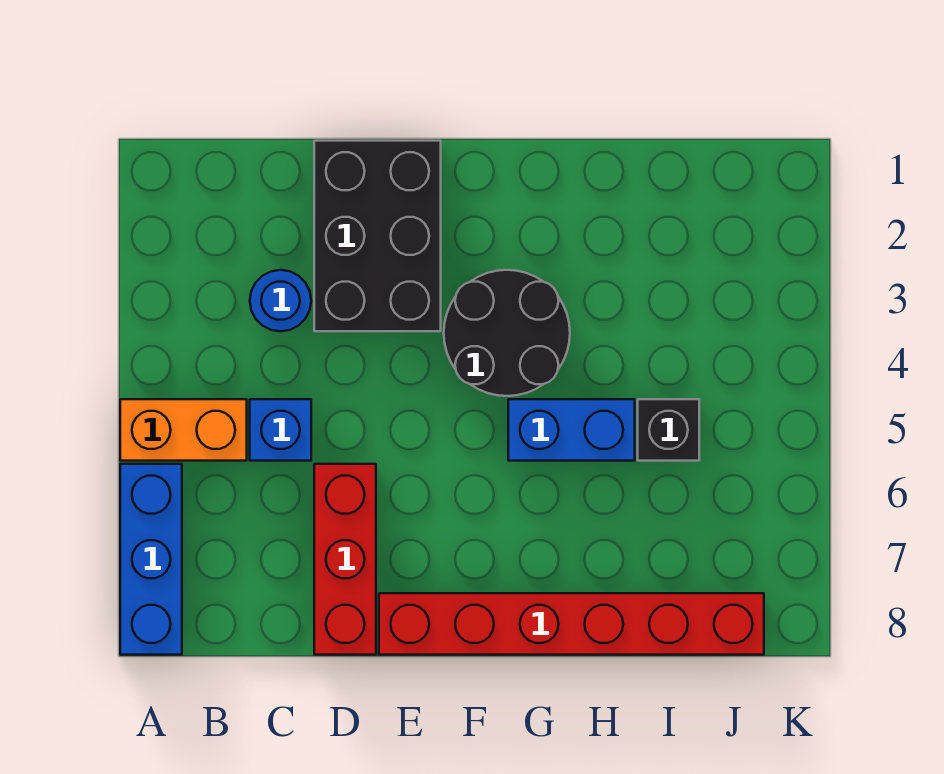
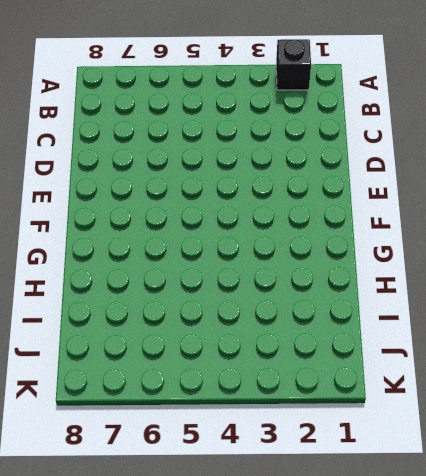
black 1x1 brick [276,39,311,90] -> black 1x1 brick moved to [638,399,699,461]
none -> orange 1x2 brick [120,399,247,461]
none -> blue 1x3 brick [120,464,182,655]

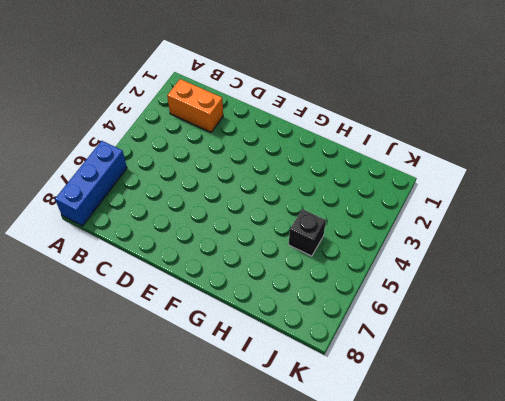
orange 1x2 brick [167,79,223,132] -> orange 1x2 brick moved to [120,399,247,461]
none -> blue 1x1 round brick [250,270,311,331]
none -> blue 1x1 brick [250,399,311,461]

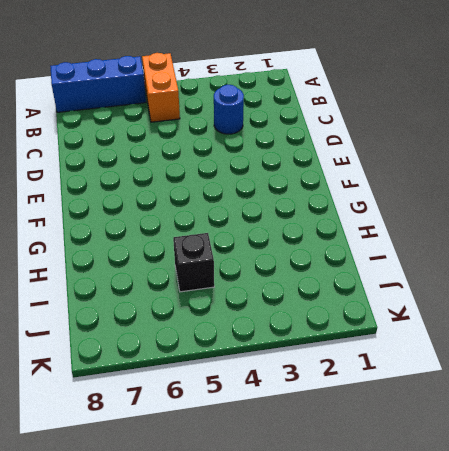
none -> blue 1x1 brick [250,399,311,461]
none -> black 2x3 brick [314,141,441,331]

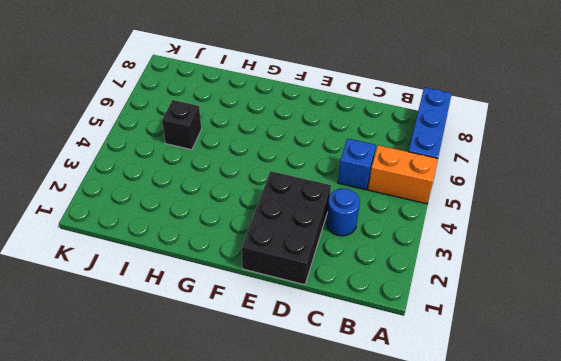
none -> red 1x3 brick [314,464,376,655]
none -> red 1x6 brick [379,593,764,655]

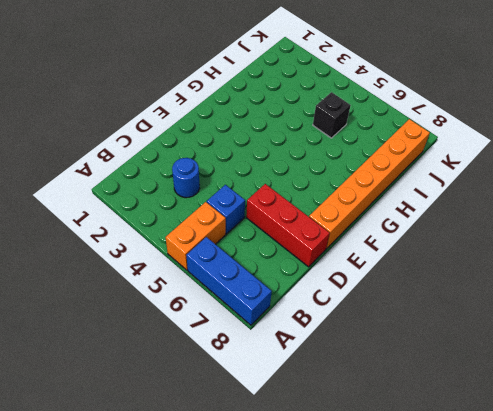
orange 1x6 brick [309,119,430,249] -> red 1x6 brick [379,593,764,655]
none -> black 2x3 brick [314,141,441,331]
none -> black 2x2 round brick [444,270,570,396]

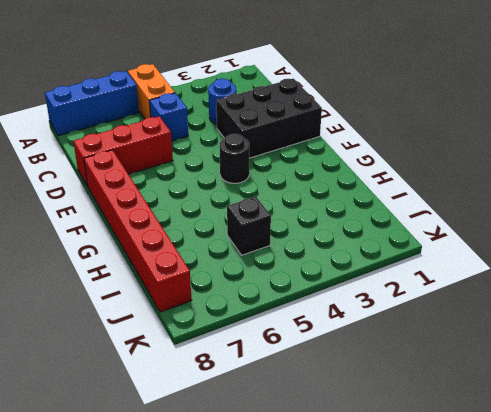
black 1x1 round brick [220,134,249,183] -> black 2x2 round brick [444,270,570,396]
none -> blue 1x2 brick [508,399,635,461]

